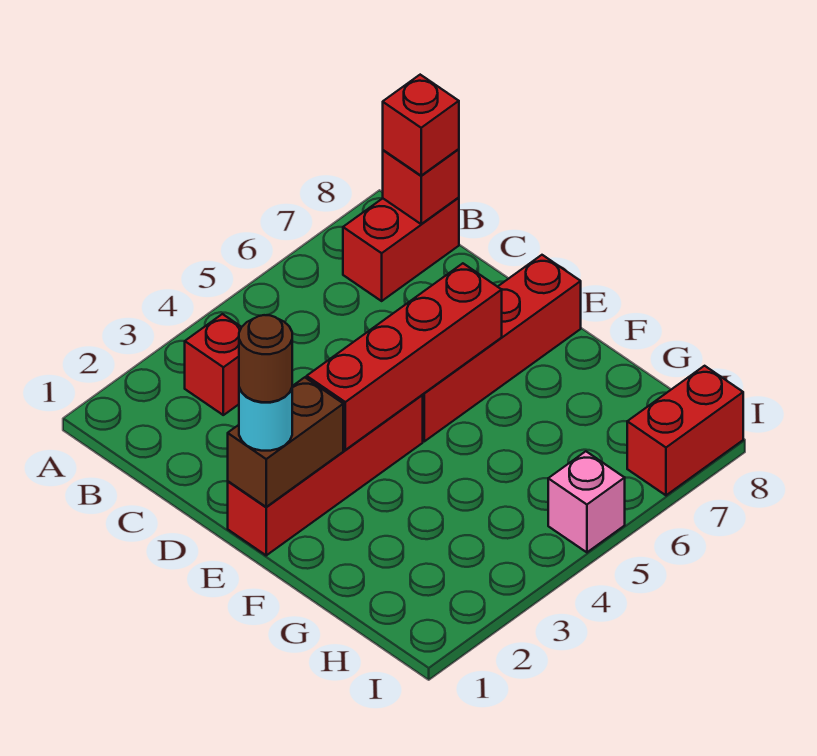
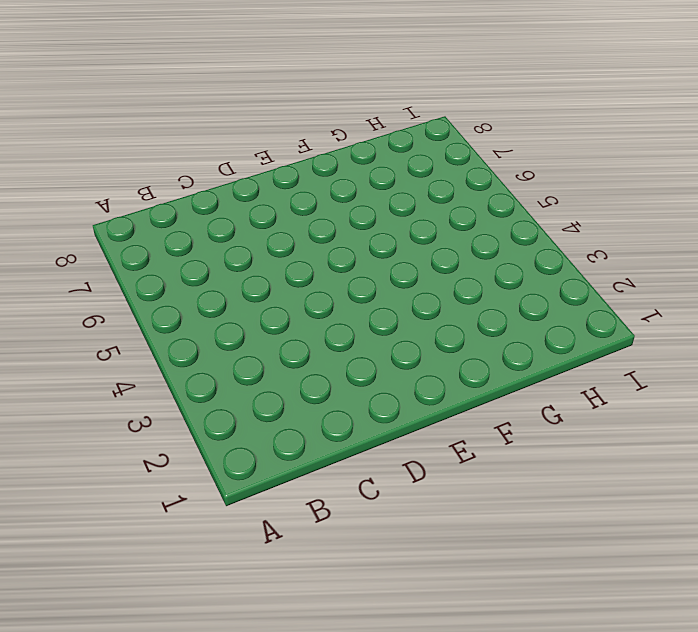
none -> red 1x1 brick [185,314,241,415]
none -> red 1x2 brick [343,198,459,301]
none -> red 1x4 brick [228,395,423,555]

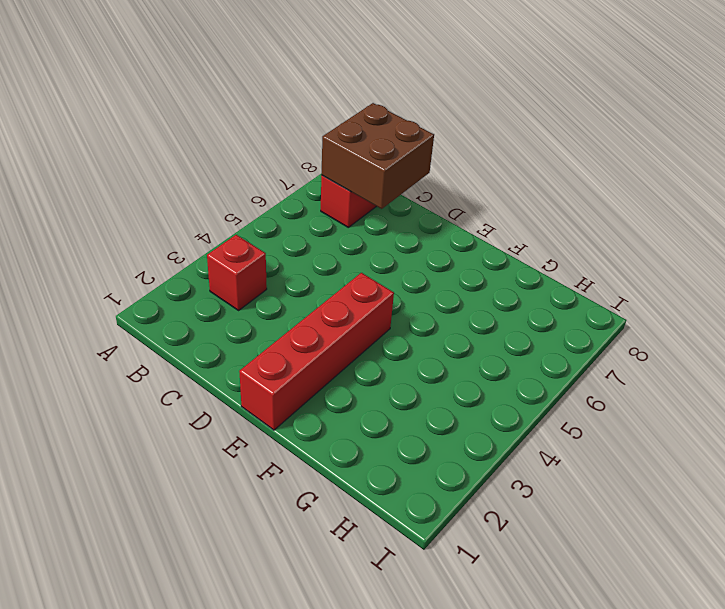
brown 2x2 brick [321,103,434,209] -> red 1x1 brick [383,149,459,224]
none -> red 1x4 brick [423,255,581,441]
none -> pink 1x1 brick [548,451,625,552]
none -> red 1x2 brick [627,366,743,495]

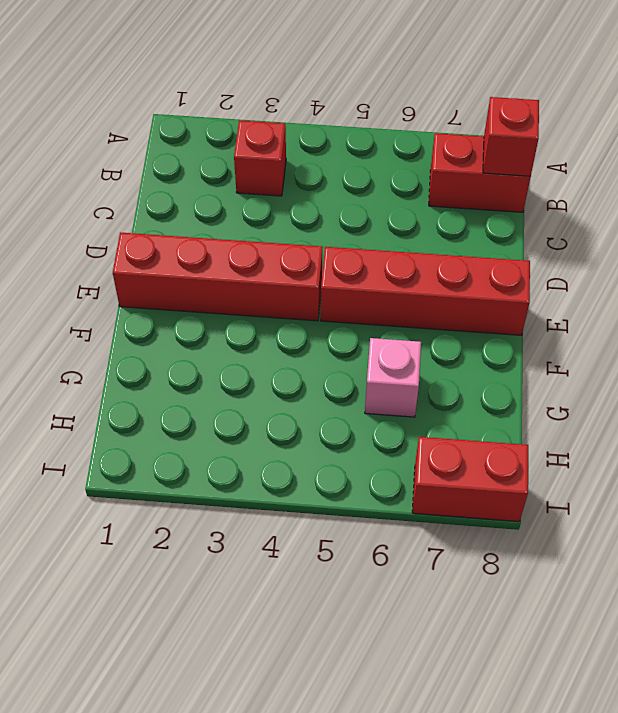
pink 1x1 brick [365,338,421,417] -> pink 1x1 brick moved to [548,451,625,552]
none -> brown 1x2 brick [228,377,343,507]
none -> red 1x4 brick [307,263,502,450]
none -> red 1x1 brick [383,75,459,176]

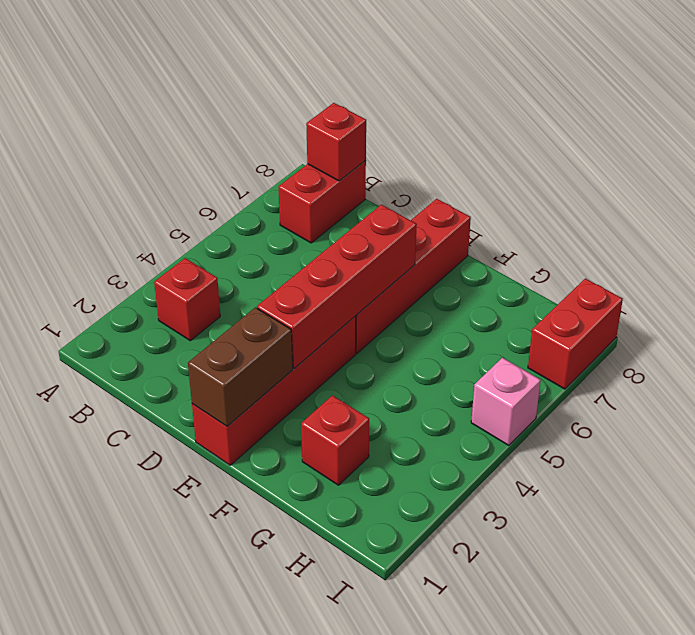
red 1x1 brick [301,395,369,485] -> red 1x1 brick moved to [383,75,459,176]
none -> cyan 1x1 round brick [239,388,292,451]
none -> brown 1x1 round brick [239,315,292,402]

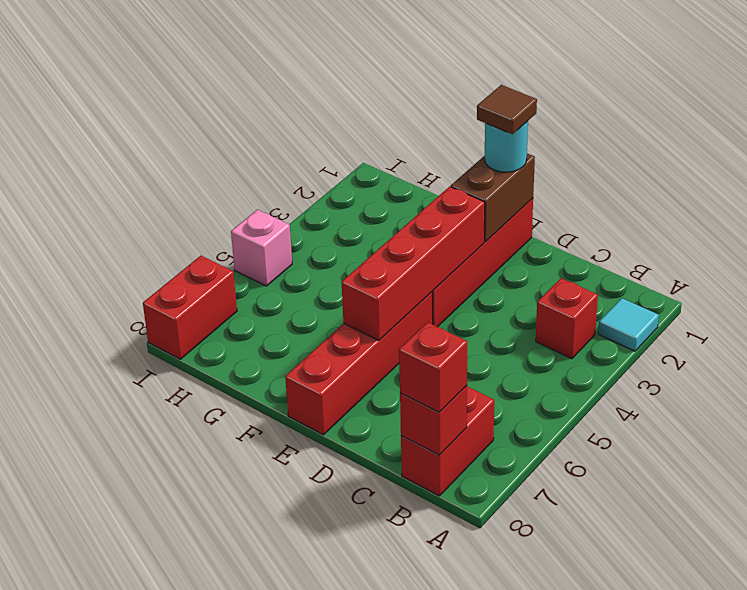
cyan 1x1 tile [598,298,659,351] -> none
brown 1x1 tile [477,85,537,134] -> brown 1x1 round brick [239,315,292,402]

